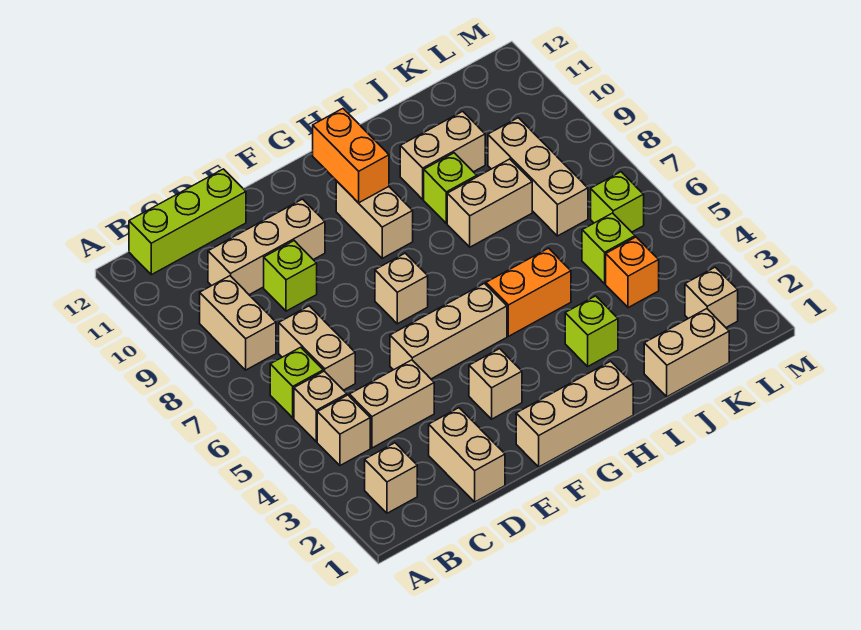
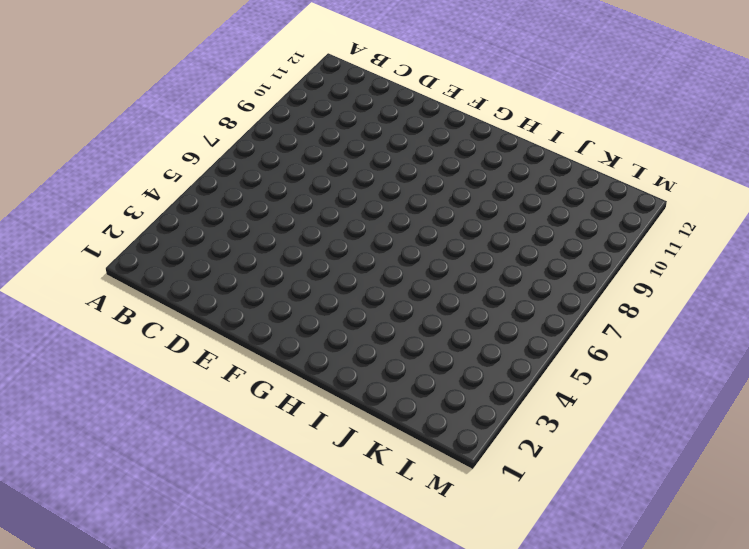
none -> tan 1x1 brick [365,443,417,513]
none -> tan 1x1 brick [317,395,370,465]
none -> tan 1x1 brick [294,371,347,442]

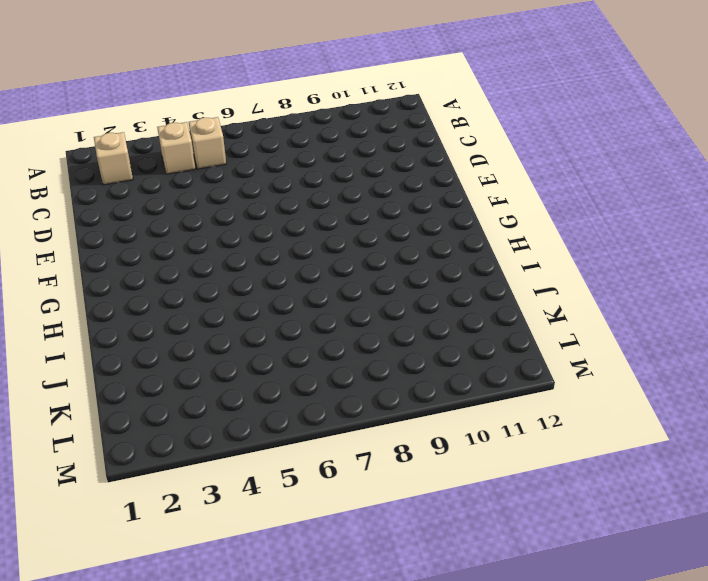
none -> lime 1x1 brick [270,347,323,418]
none -> tan 1x2 brick [200,276,276,370]
none -> lime 1x3 brick [129,169,246,275]

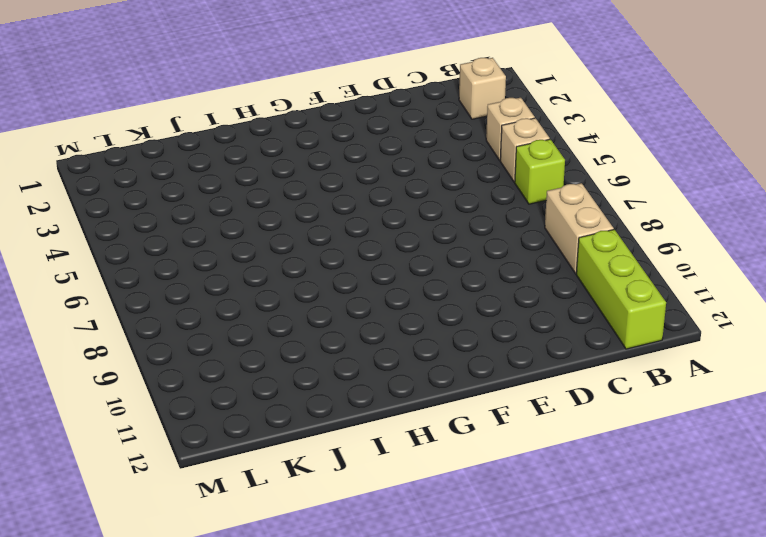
lime 1x3 brick [576,229,666,349] -> lime 1x3 brick turned to [129,169,246,275]
none -> tan 1x2 brick [349,360,434,448]
none -> tan 1x2 brick [279,306,355,390]
none -> tan 1x3 brick [208,199,325,295]

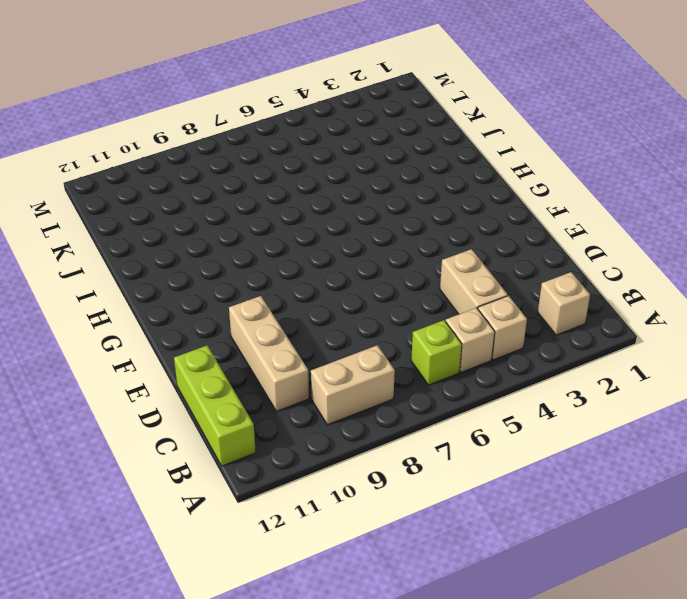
none -> tan 1x2 brick [279,306,355,390]
none -> tan 1x2 brick [429,408,505,502]
none -> lime 1x1 brick [264,241,317,311]

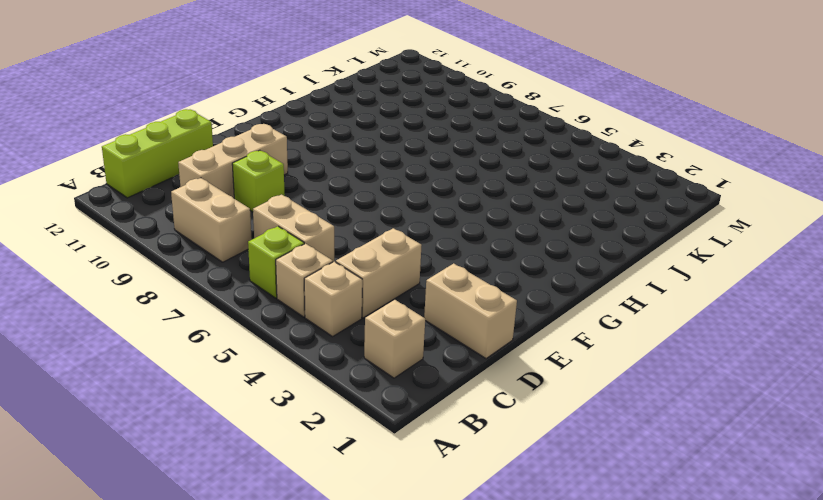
none -> tan 1x3 brick [390,283,507,379]
none -> tan 1x3 brick [516,361,633,467]
none -> tan 1x1 brick [469,349,522,419]

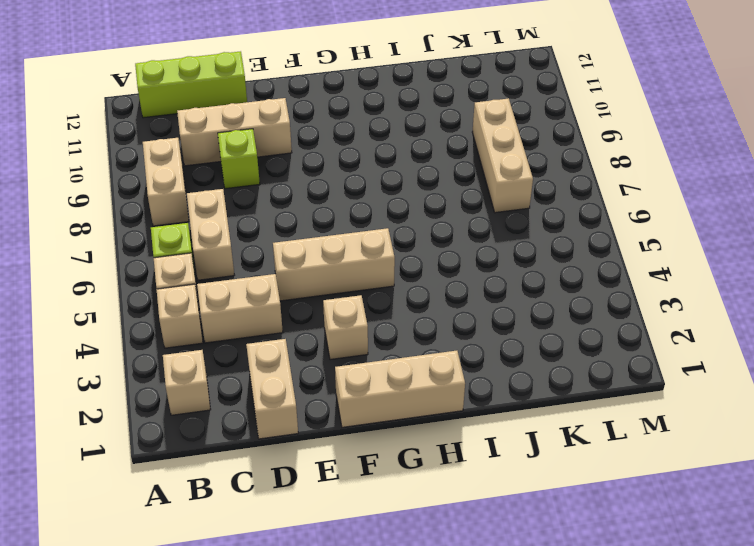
none -> tan 1x1 brick [375,253,428,324]
none -> tan 1x2 brick [336,181,413,258]
none -> orange 1x2 brick [486,248,571,336]

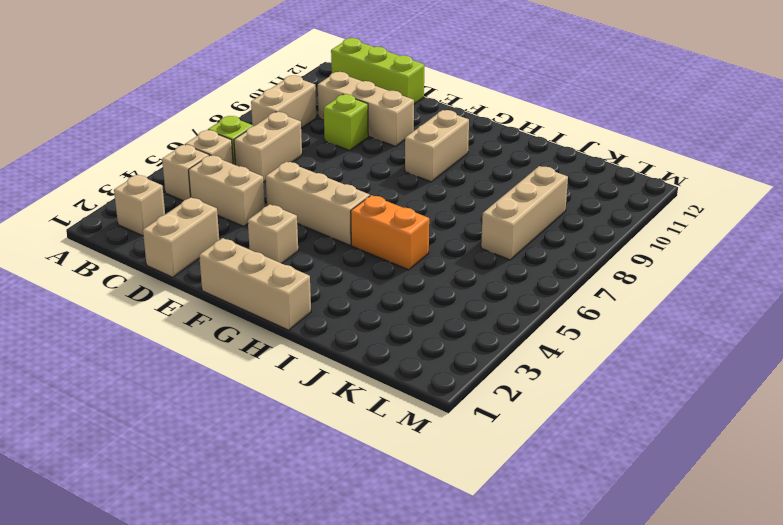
none -> tan 1x1 brick [375,253,428,324]
none -> lime 1x1 brick [565,296,618,366]
none -> tan 1x2 brick [447,159,532,247]

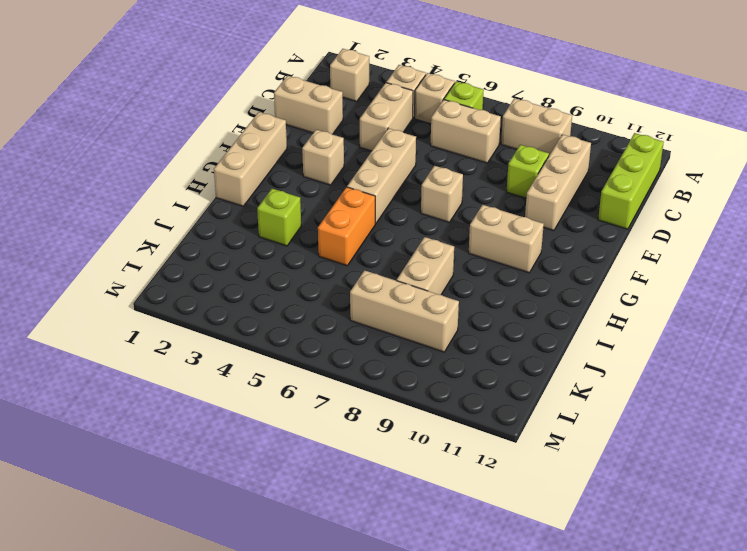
none -> lime 1x1 brick [424,153,477,223]
none -> tan 1x2 brick [400,111,485,199]
none -> tan 1x2 brick [644,309,729,397]

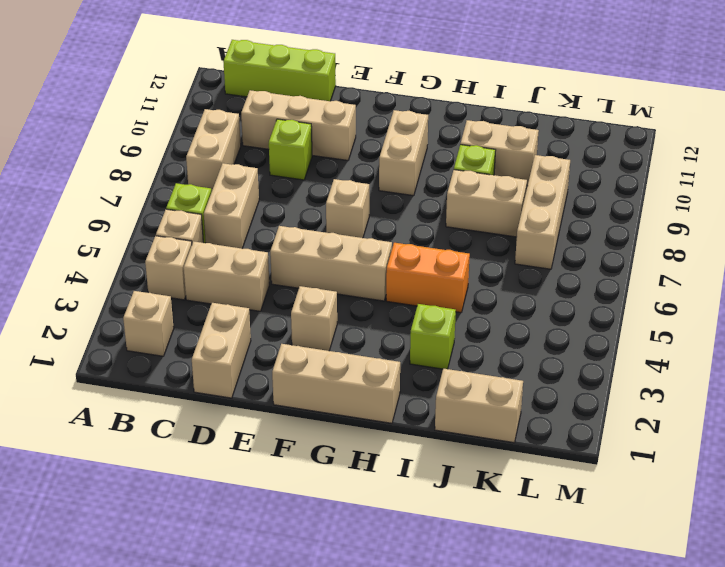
none -> orange 1x1 brick [606,237,659,308]
none -> lime 1x1 brick [582,213,635,284]
none -> tan 1x1 brick [685,267,738,327]

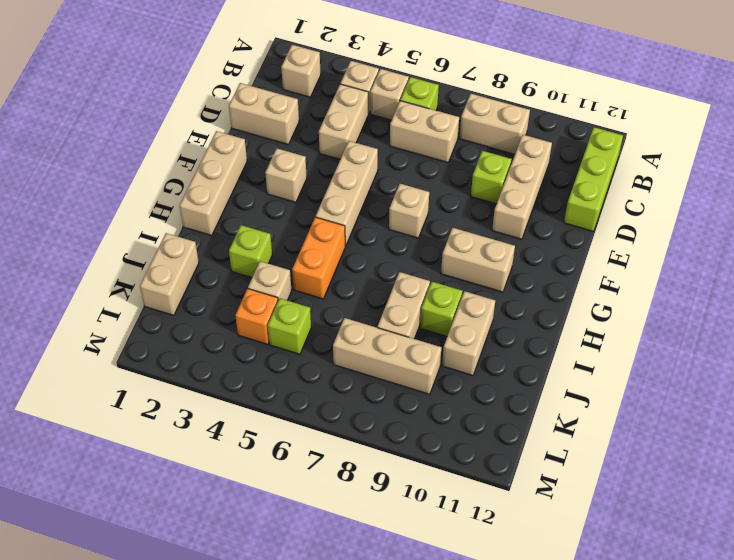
tan 1x1 brick [248,261,292,300] -> tan 1x1 brick moved to [685,267,738,327]
none -> lime 1x1 brick [591,172,644,232]
none -> orange 1x2 brick [313,109,389,203]

